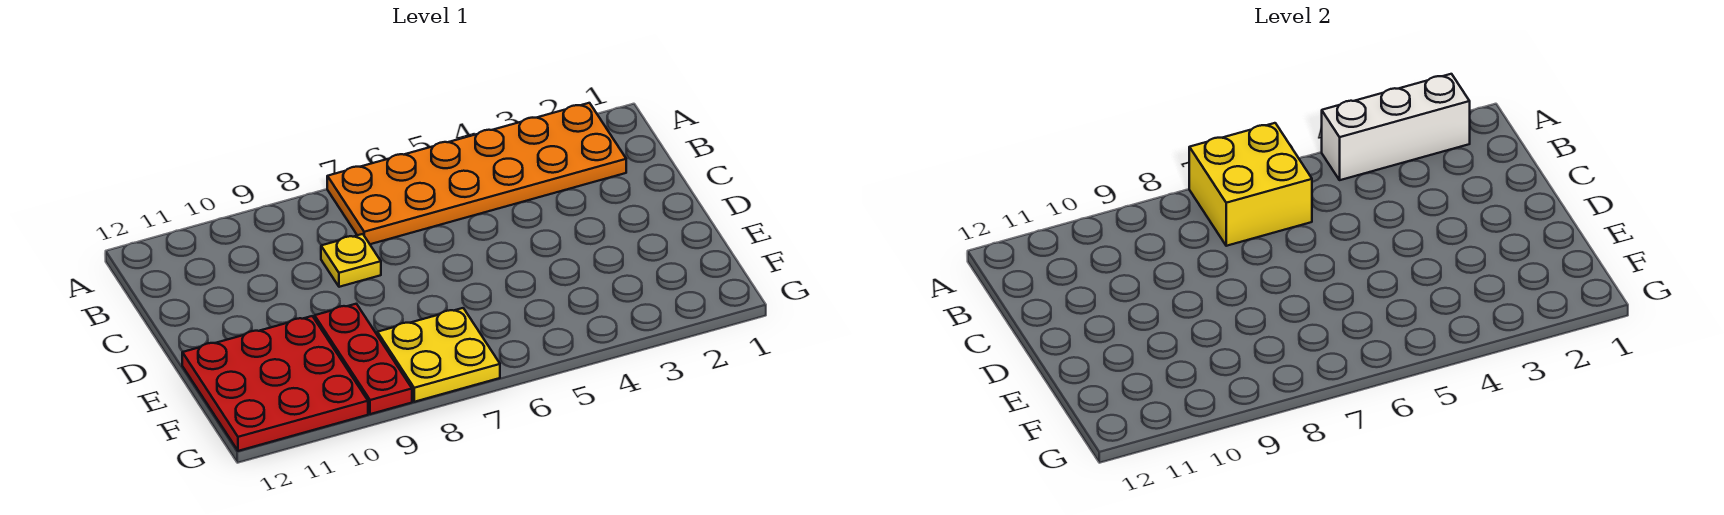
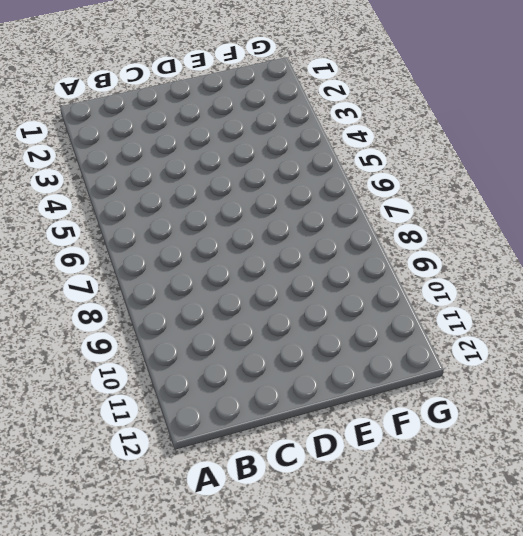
none -> orange 2x6 plate [327,103,626,244]
none -> yellow 1x1 plate [321,234,381,287]

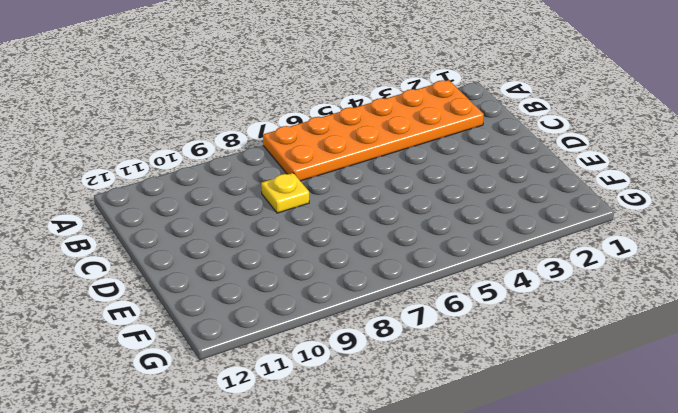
none -> red 1x3 plate [315,304,412,414]
none -> red 3x3 plate [182,316,368,451]

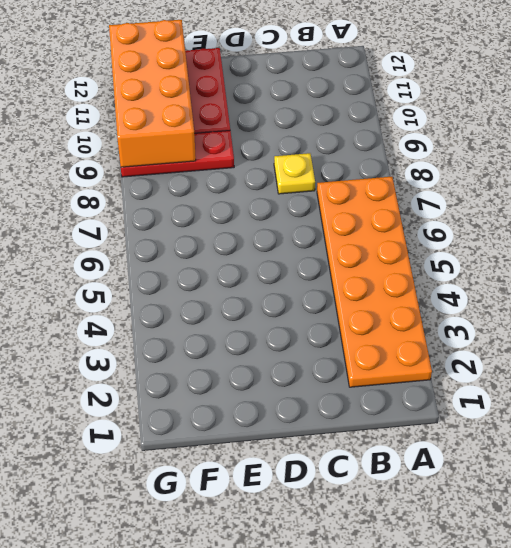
orange 2x4 brick [109,20,196,167] -> none
none -> yellow 2x2 plate [377,308,500,402]
none -> white 1x3 brick [1322,74,1470,180]

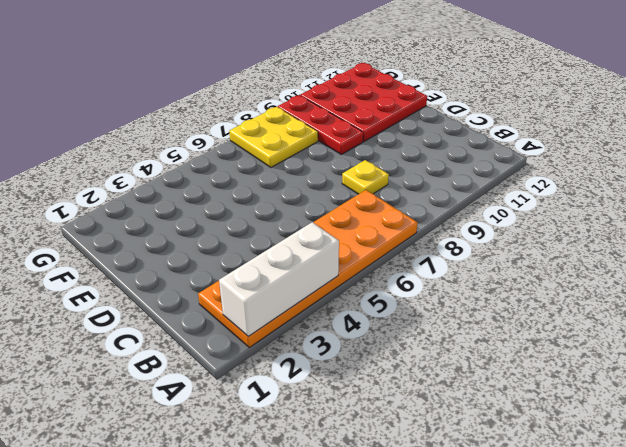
none -> yellow 2x2 brick [1189,123,1312,246]

